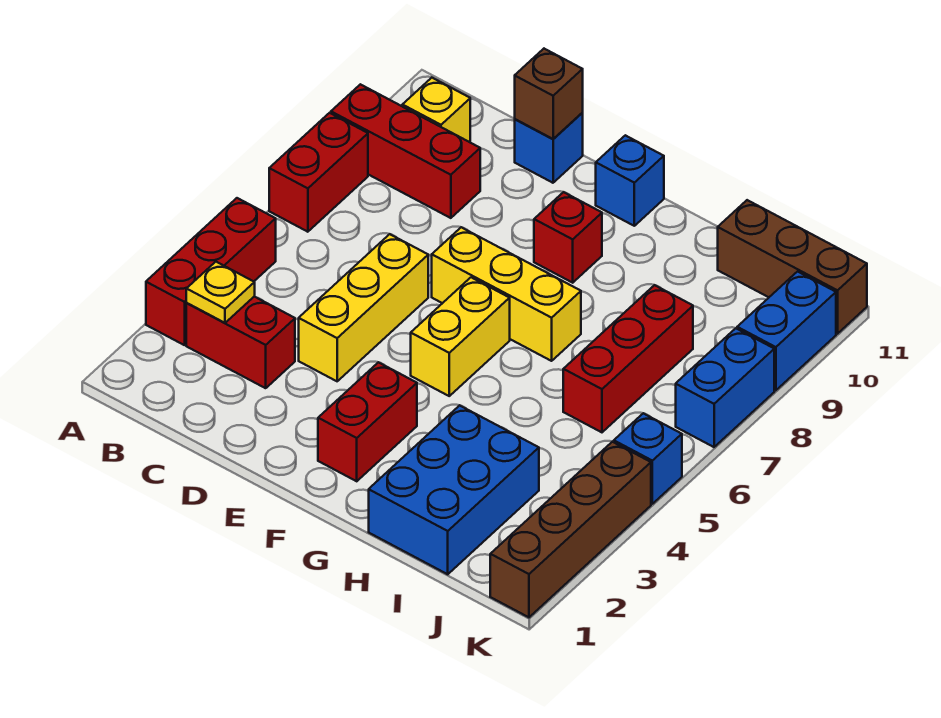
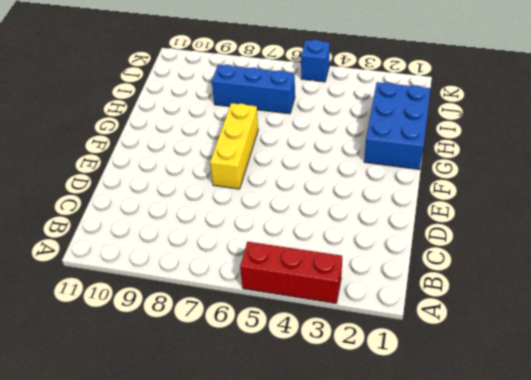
blue 2x3 brick [364,82,431,170] -> blue 2x3 brick turned to [369,405,539,574]
blue 1x3 brick [212,65,295,114] -> red 1x3 brick [563,285,693,432]
none -> red 1x2 brick [269,113,368,232]
none -> red 1x3 brick [331,84,480,218]
none -> red 1x2 brick [186,296,295,388]

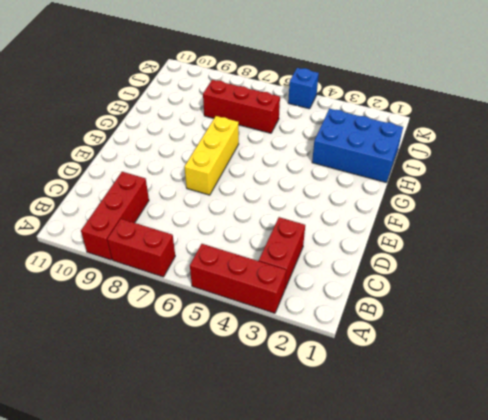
none -> yellow 1x1 brick [402,78,470,142]
none -> yellow 1x3 brick [299,234,428,381]
none -> blue 1x1 brick [515,113,583,183]

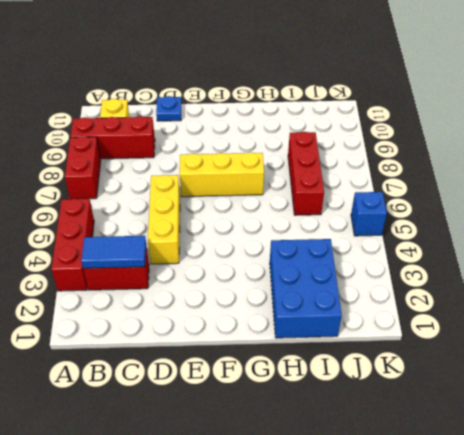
blue 1x2 tile [81,236,146,268] -> yellow 1x1 plate [186,262,255,323]
blue 1x1 plate [156,96,181,121] -> blue 1x1 brick [515,113,583,183]
none -> red 1x2 brick [318,362,417,481]
none -> yellow 1x2 brick [411,277,510,396]
none -> red 1x1 brick [534,192,602,283]

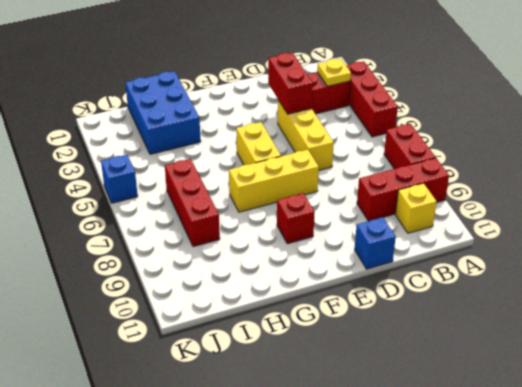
red 1x2 brick [268,53,313,114] -> red 1x2 brick moved to [318,362,417,481]
none -> blue 1x1 brick [596,135,664,226]
none -> brown 1x3 brick [718,200,867,334]
none -> brown 1x4 brick [490,442,651,617]

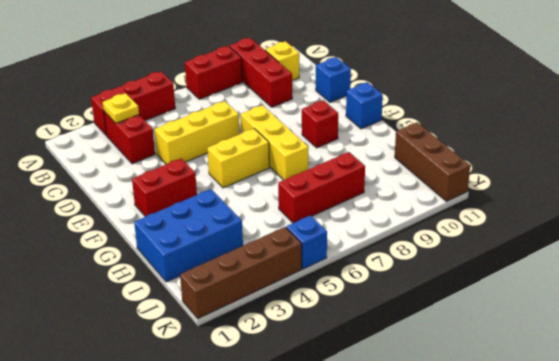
none -> blue 1x2 brick [676,328,774,447]
none -> blue 1x2 brick [737,272,836,390]
none -> brown 1x1 brick [515,49,583,139]

